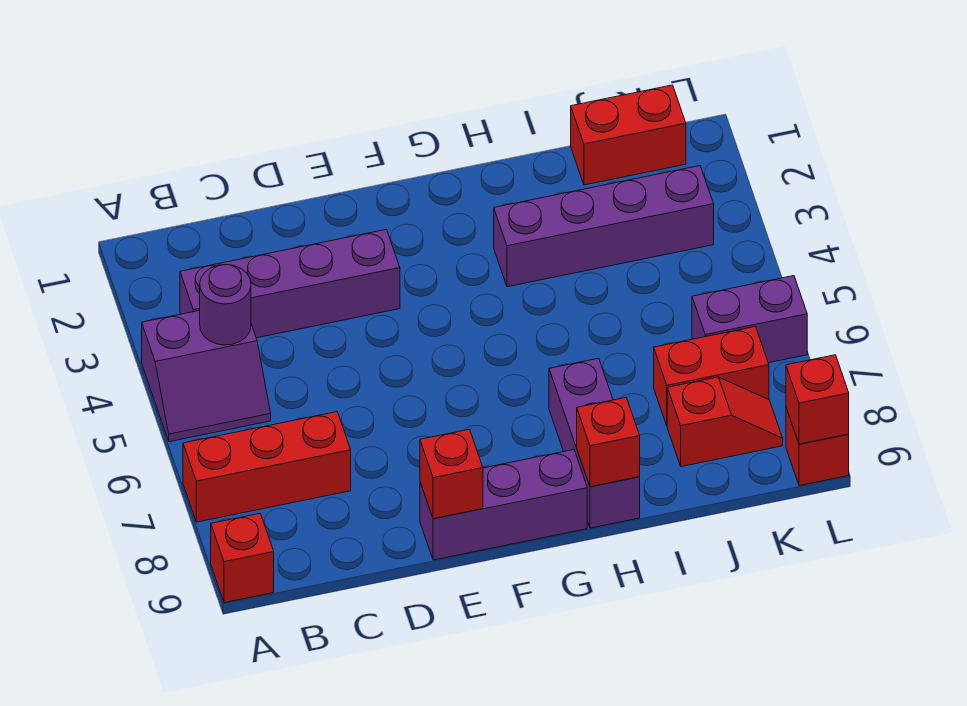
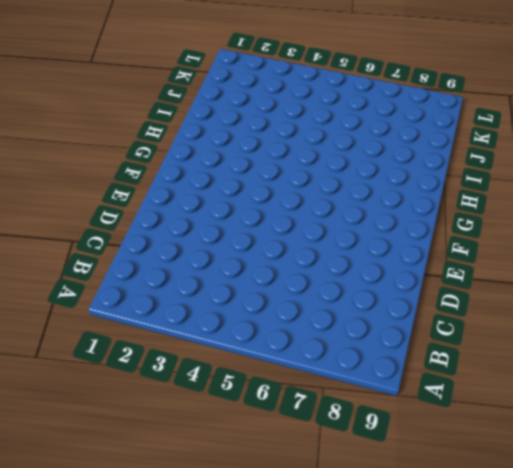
none -> purple 2x2 slope [142,311,271,442]
none -> red 1x3 brick [183,412,351,522]
none -> red 1x1 brick [211,514,274,603]

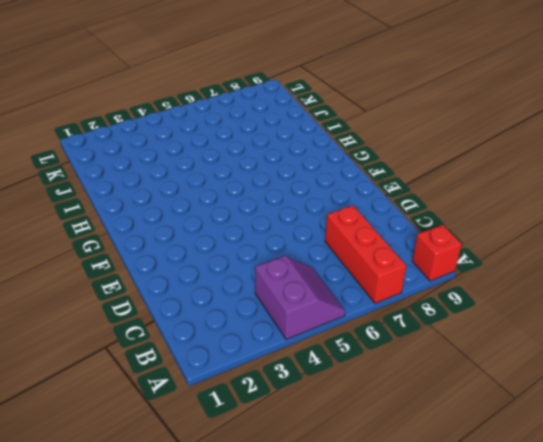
none -> purple 1x4 brick [180,229,400,338]
none -> purple 1x3 brick [420,450,587,560]
none -> purple 1x4 brick [494,166,714,287]

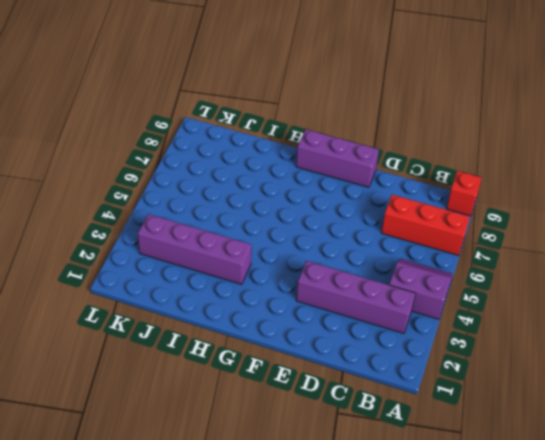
none -> purple 1x3 brick [549,358,640,528]
none -> red 1x2 brick [571,85,686,185]
none -> red 1x2 brick [654,327,769,425]

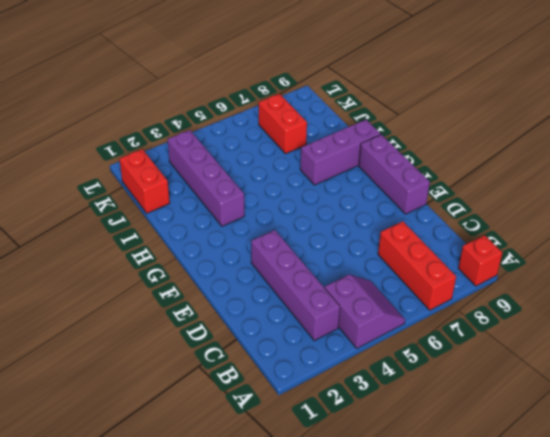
none -> red 1x2 slope [667,377,783,467]
none -> purple 1x2 brick [692,276,807,363]
none -> red 1x1 brick [786,408,849,486]

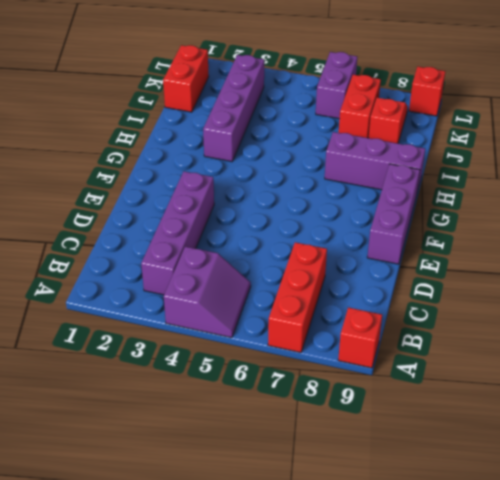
none -> purple 1x1 round brick [200,265,251,345]
none -> red 1x1 brick [420,429,483,519]
none -> red 1x1 brick [577,398,640,487]

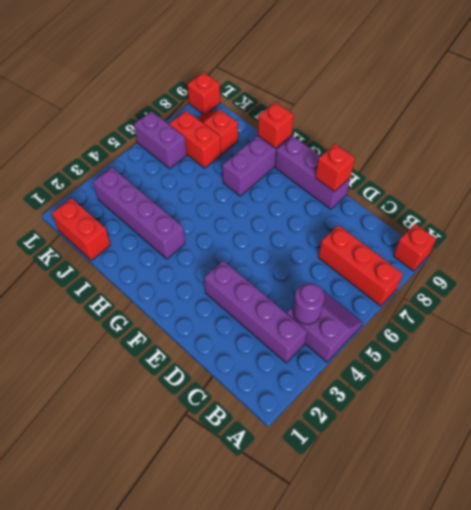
none -> red 1x1 brick [786,355,849,444]

